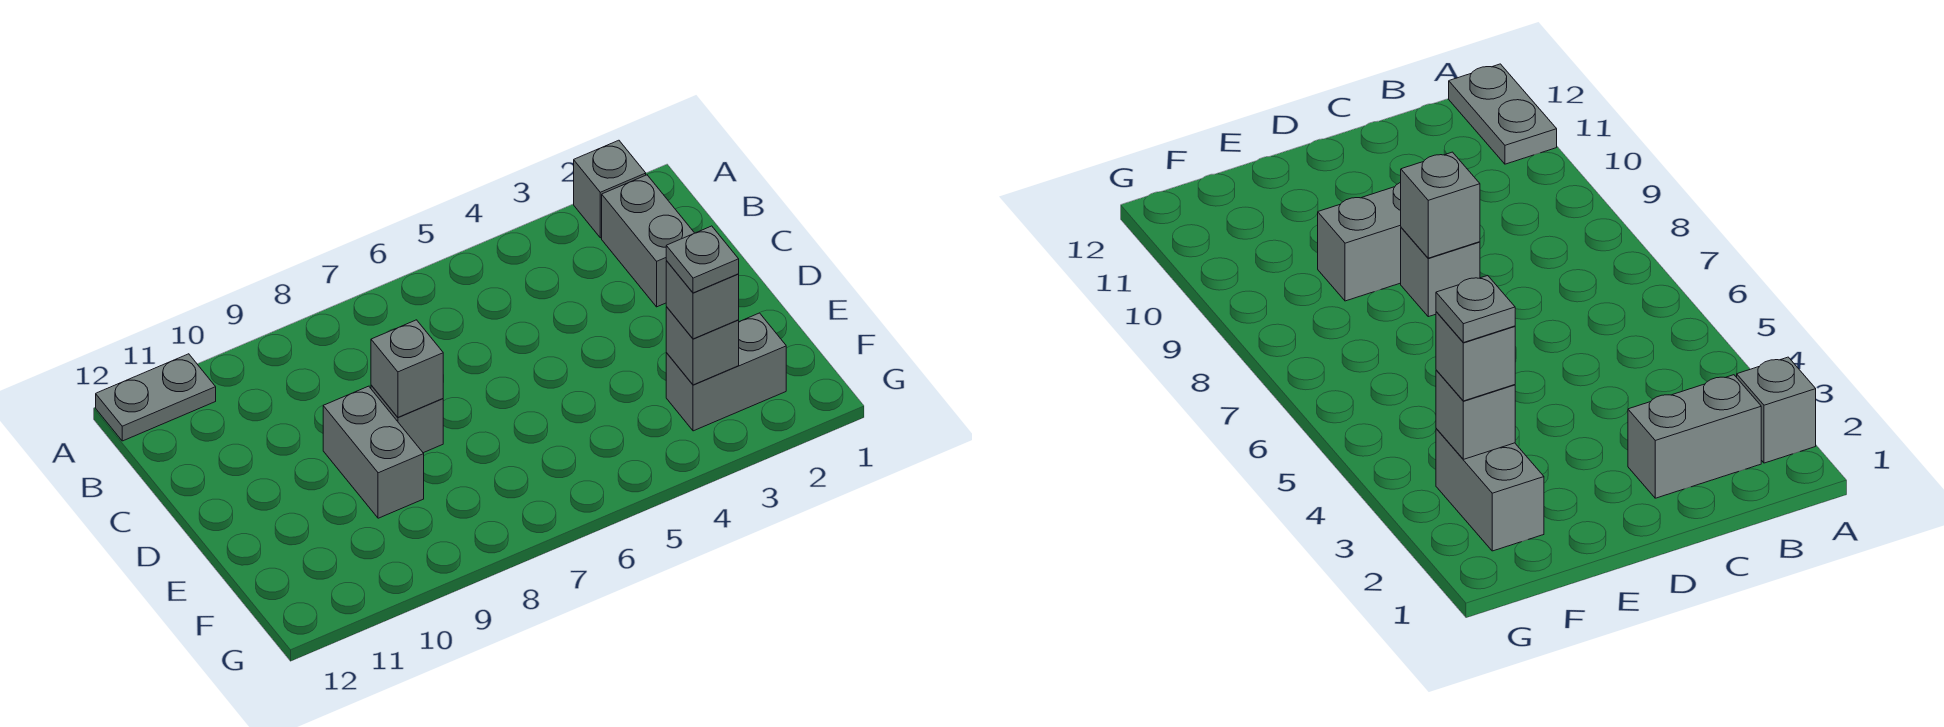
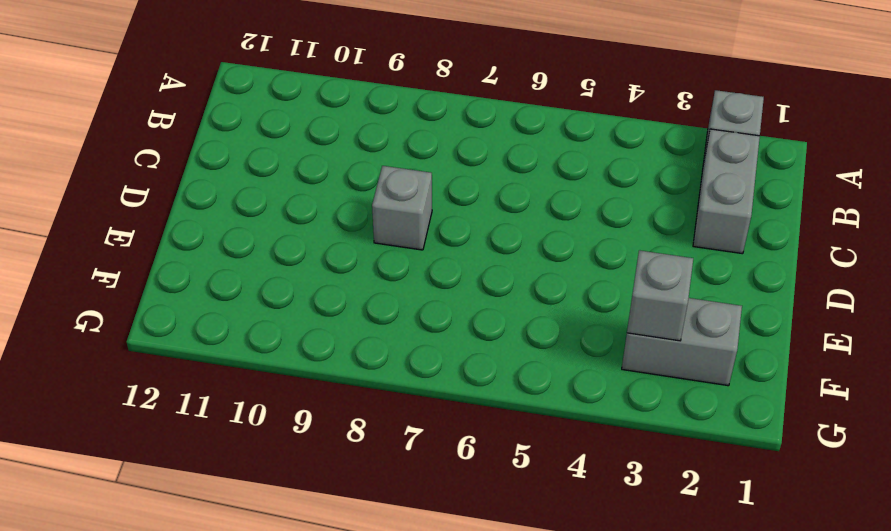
none -> grey 1x2 plate [96,354,216,441]
none -> grey 1x2 brick [323,386,424,518]

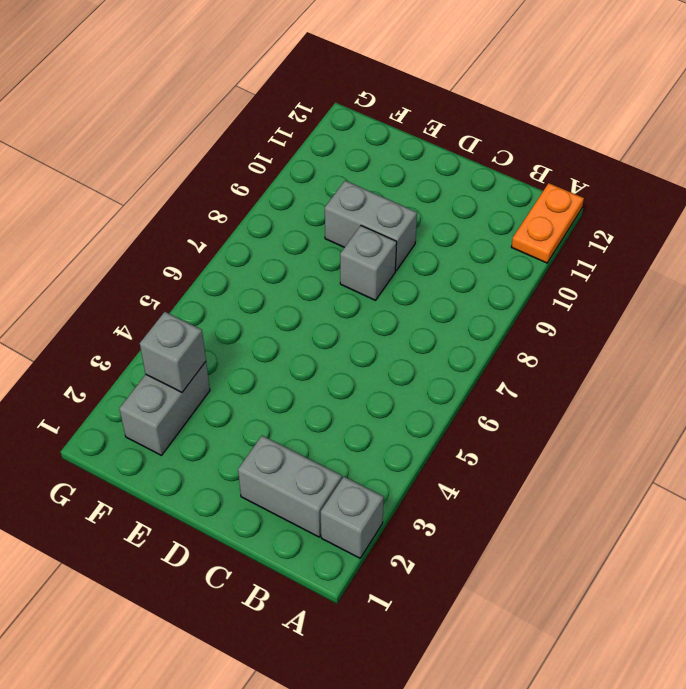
orange 1x2 plate [512,183,584,263] -> grey 1x2 plate [96,354,216,441]
none -> grey 1x1 brick [371,320,443,417]
none -> grey 1x1 brick [666,261,739,339]

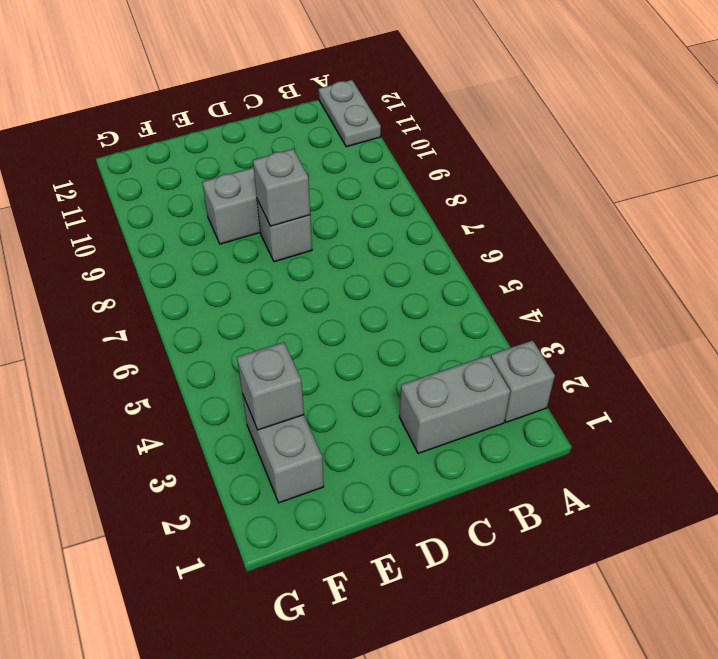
none -> grey 1x1 brick [666,261,739,339]
none -> grey 1x1 plate [666,226,739,293]

